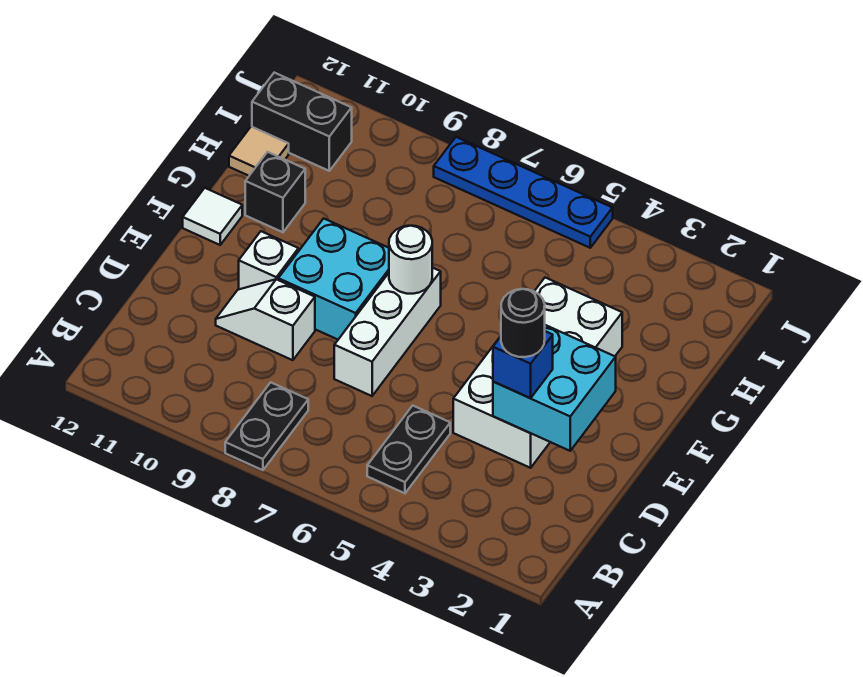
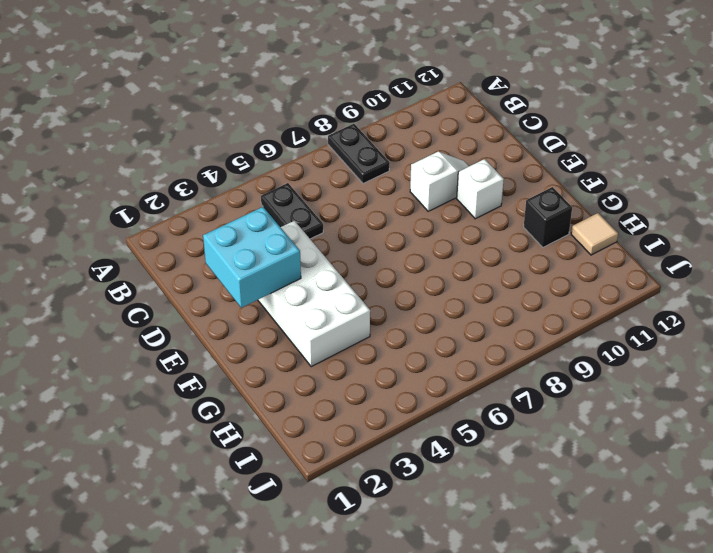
none -> white 1x3 brick [334,268,441,396]
none -> cyan 2x2 brick [278,218,389,339]
none -> white 1x1 tile [183,188,242,245]

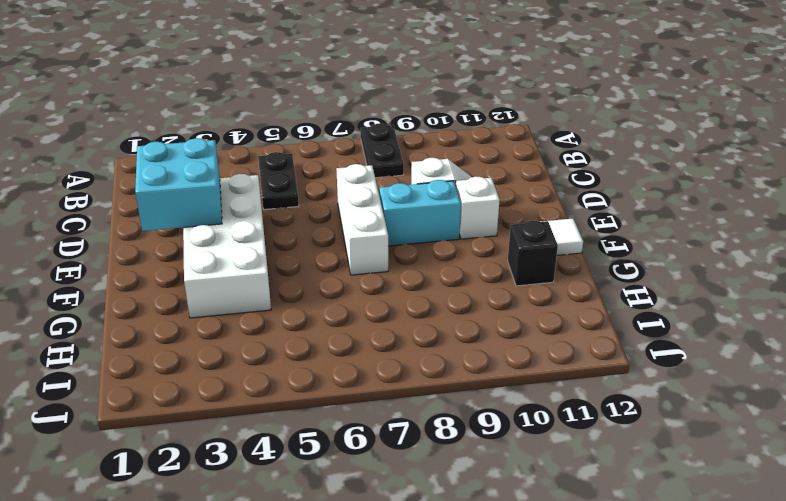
cyan 1x2 brick [379,180,461,246] -> cyan 2x2 brick [278,218,389,339]
none -> tan 1x1 tile [229,127,289,176]
none -> black 1x2 brick [252,73,352,171]
none -> blue 1x4 plate [434,137,613,248]

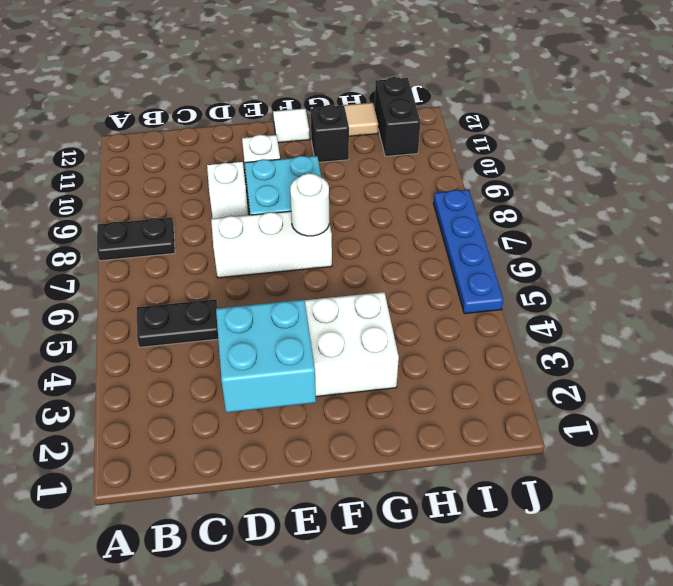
none -> blue 1x1 brick [493,331,553,398]
none -> black 1x1 round brick [501,289,545,357]

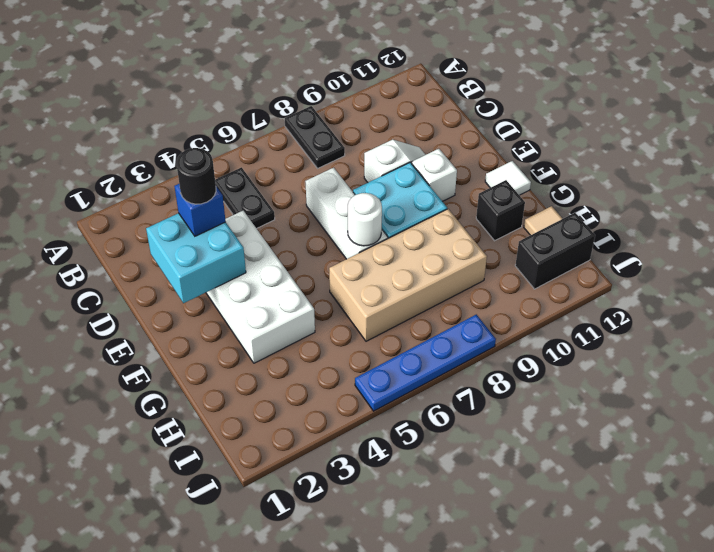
tan 2x4 brick [329,209,487,341] -> none

